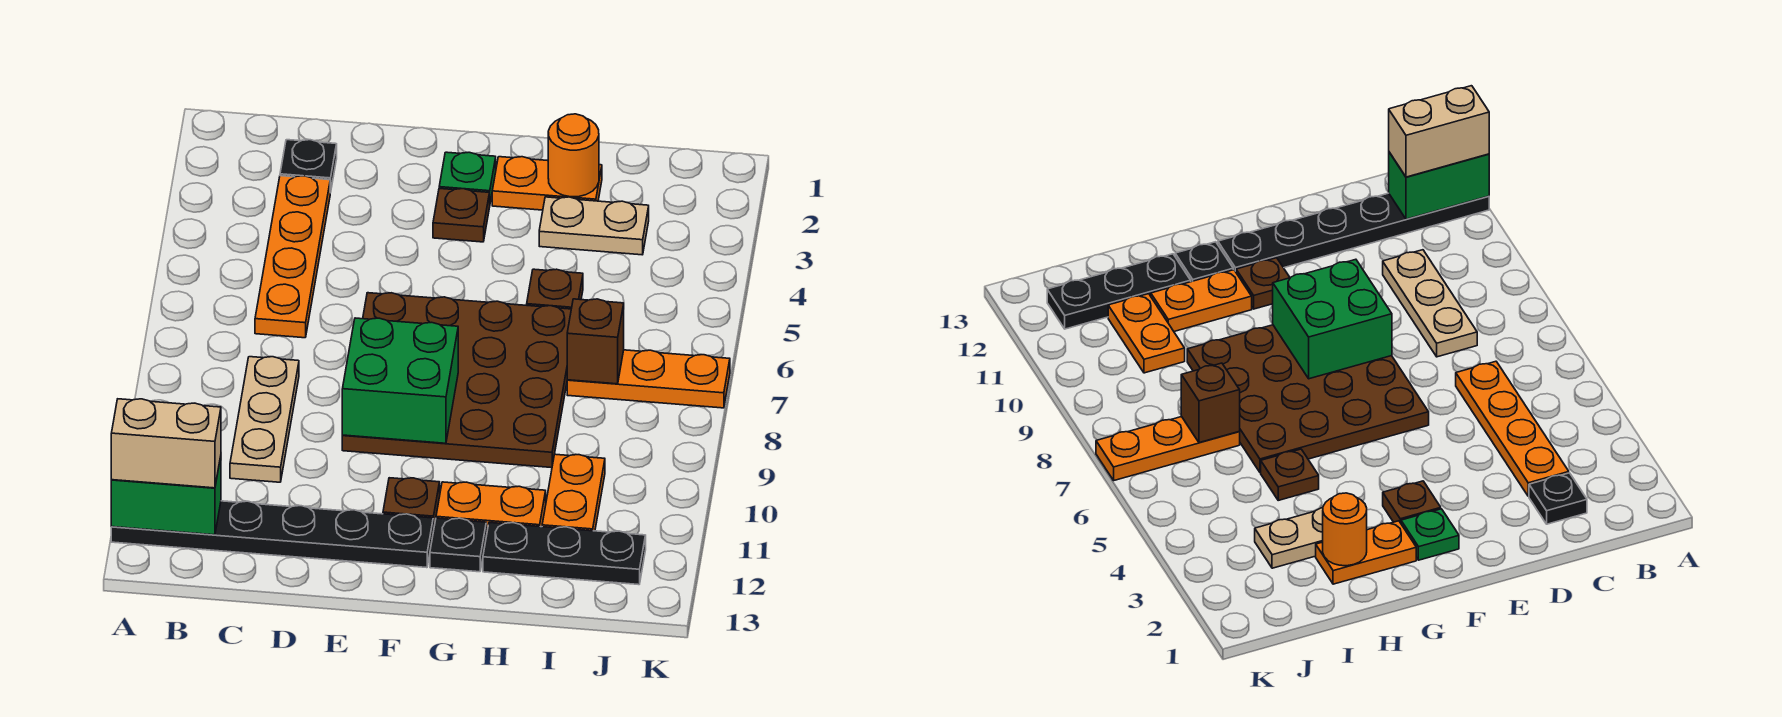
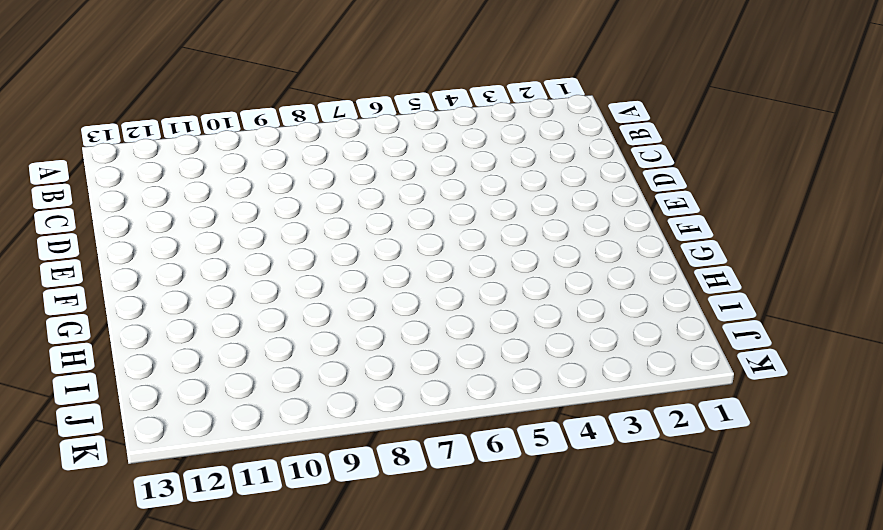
none -> black 1x6 plate [111,501,433,568]
none -> black 1x1 plate [280,140,337,193]
none -> orange 1x4 plate [255,176,330,338]

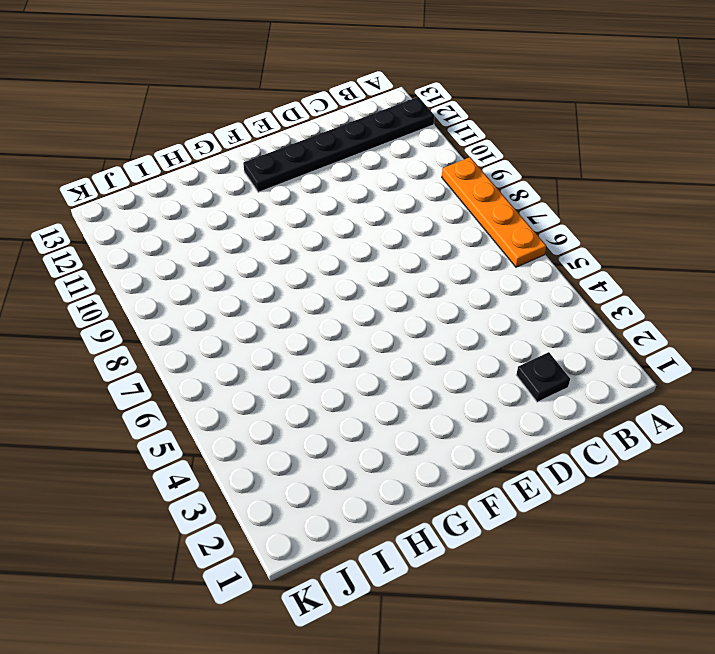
orange 1x4 plate [442,157,546,267] -> orange 1x4 plate moved to [255,176,330,338]
none -> tan 1x3 plate [230,357,299,482]
none -> brown 4x4 plate [342,293,571,468]
none -> green 1x1 plate [439,152,496,202]

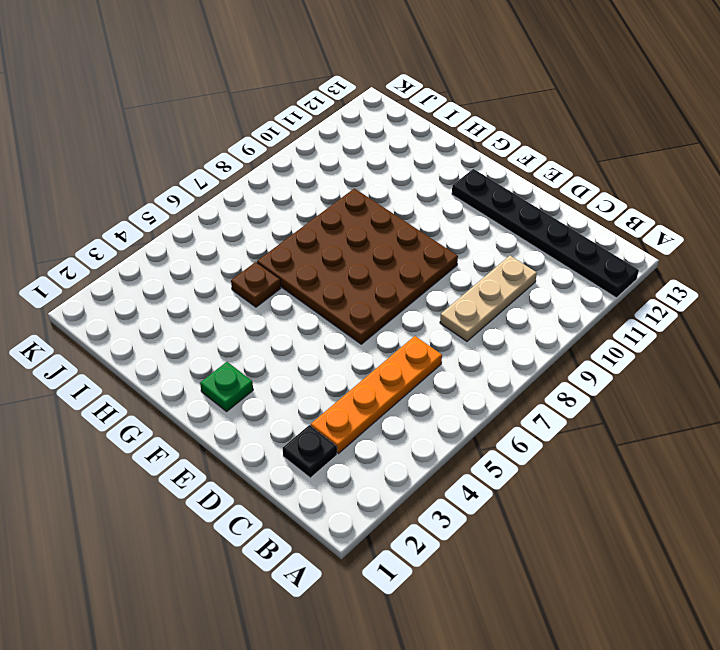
none -> brown 1x1 plate [433,188,490,242]
none -> brown 1x1 plate [383,478,440,531]
none -> orange 1x2 plate [492,157,602,210]

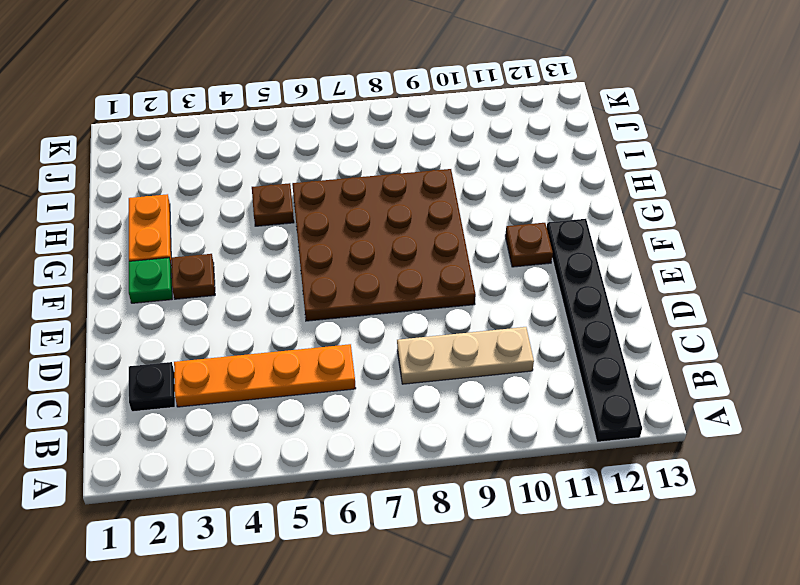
none -> orange 1x2 plate [436,482,546,535]
none -> black 1x1 plate [430,518,486,572]
none -> tan 1x2 plate [539,197,649,255]

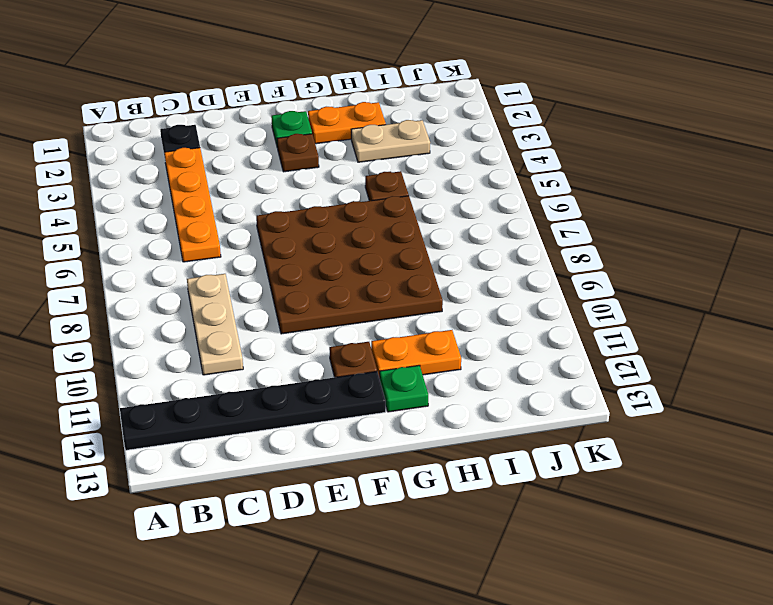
green 1x1 plate [380,365,428,412] -> black 1x1 plate [430,518,486,572]
none -> black 1x3 plate [483,522,646,585]
none -> orange 1x3 plate [567,350,730,408]
none -> orange 1x2 plate [542,454,605,531]

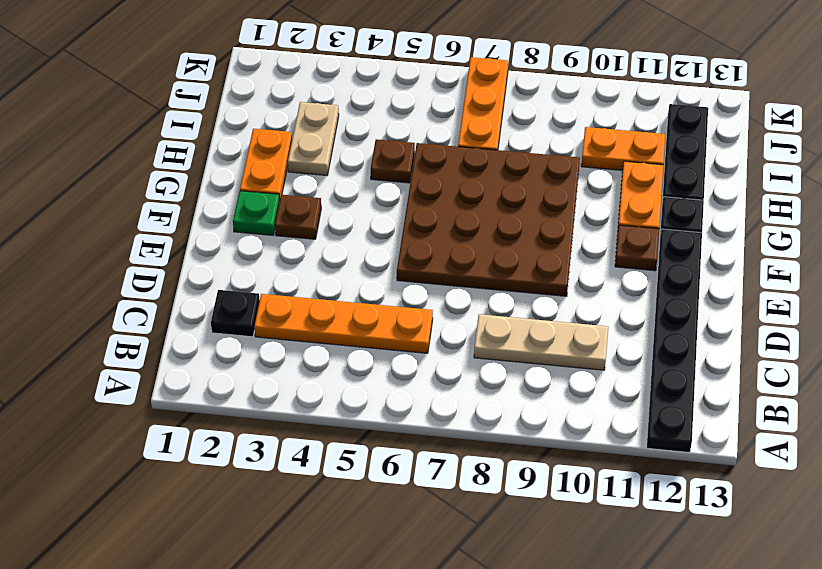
none -> green 1x2 brick [111,457,221,535]
none -> green 2x2 brick [342,318,458,443]
none -> orange 1x1 round brick [548,114,599,197]

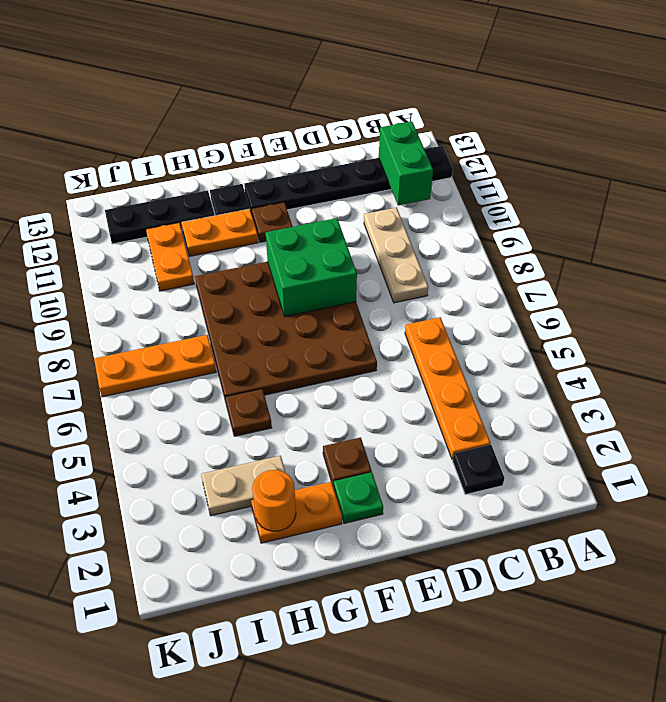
green 1x2 brick [379,121,433,205] -> green 1x2 brick turned to [111,457,221,535]
none -> brown 1x1 brick [567,299,624,384]
none -> tan 1x2 brick [111,399,221,488]

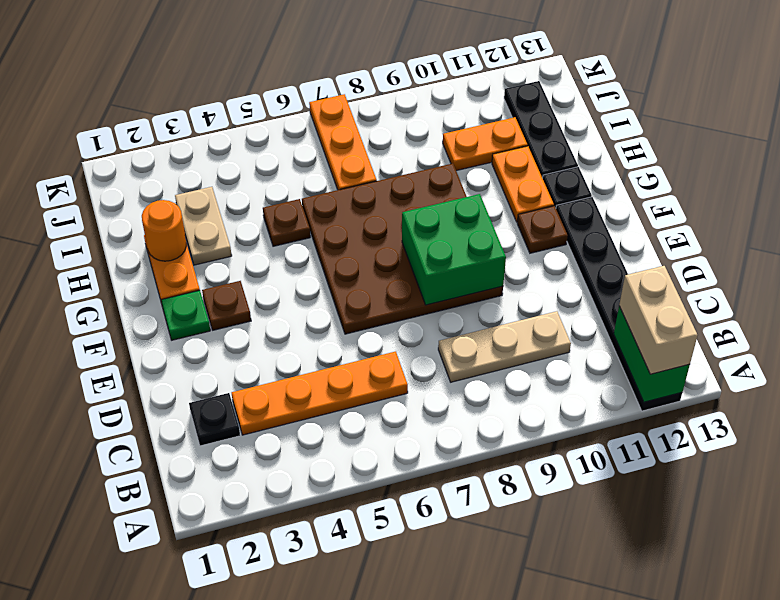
none -> brown 1x1 brick [567,299,624,384]

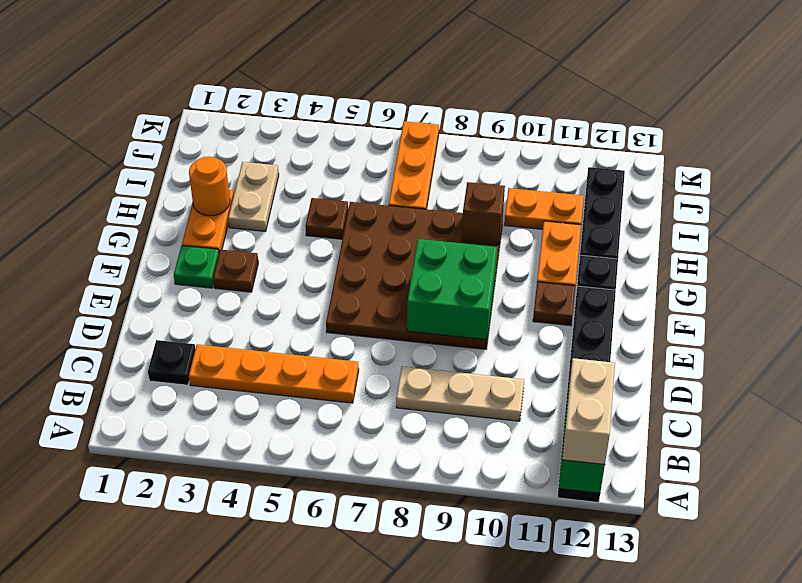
brown 1x1 brick [462,182,505,245] -> brown 1x1 brick moved to [567,299,624,384]

